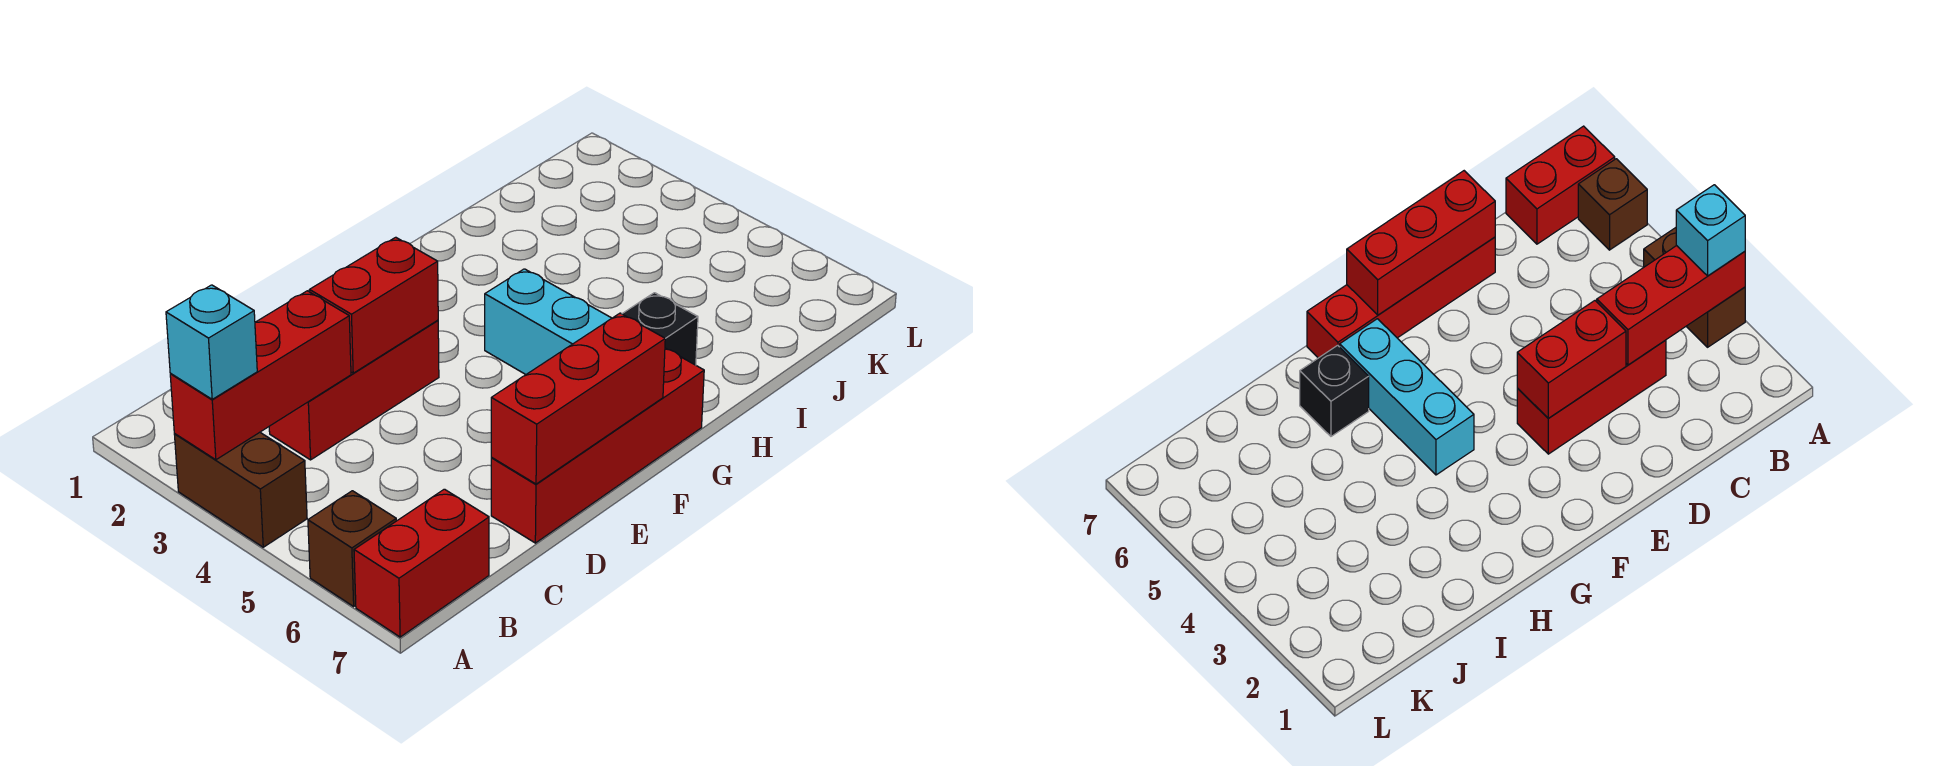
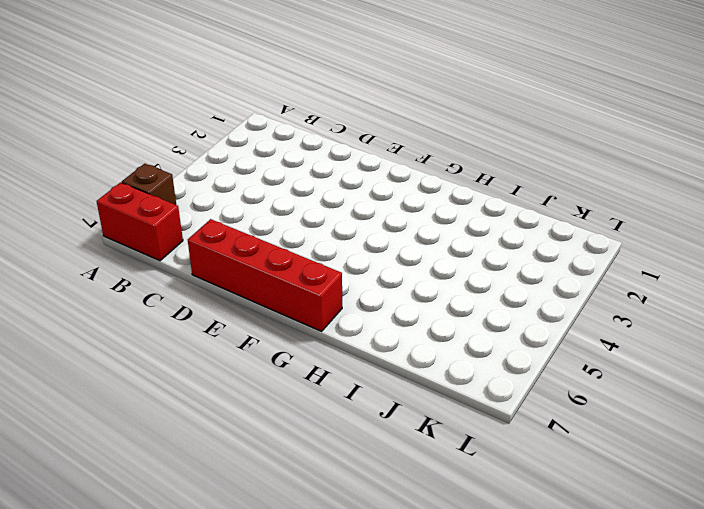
none -> brown 1x2 brick [174,432,307,547]
none -> red 1x3 brick [269,320,439,460]

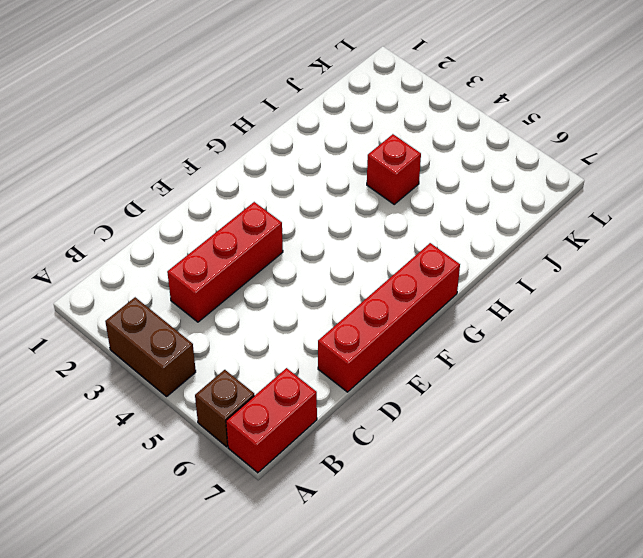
red 1x1 brick [367,134,421,204] -> none
none -> cyan 1x3 brick [485,269,612,374]
none -> black 1x1 brick [622,293,698,365]

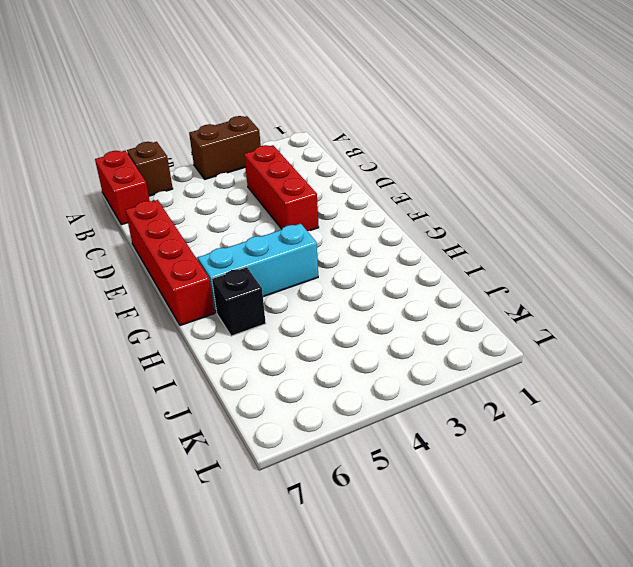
none -> red 1x3 brick [170,291,351,460]
none -> red 1x2 brick [310,237,438,373]

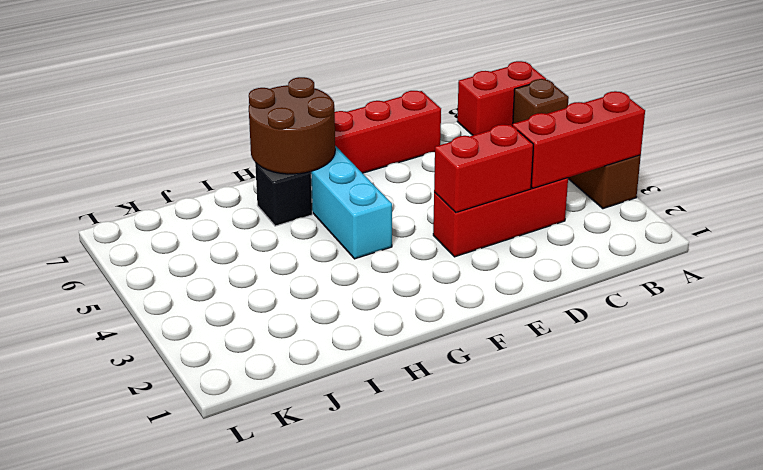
brown 2x2 round brick [249,77,335,174] -> none
none -> red 1x3 brick [491,313,665,484]
none -> cyan 1x1 brick [166,285,257,399]

